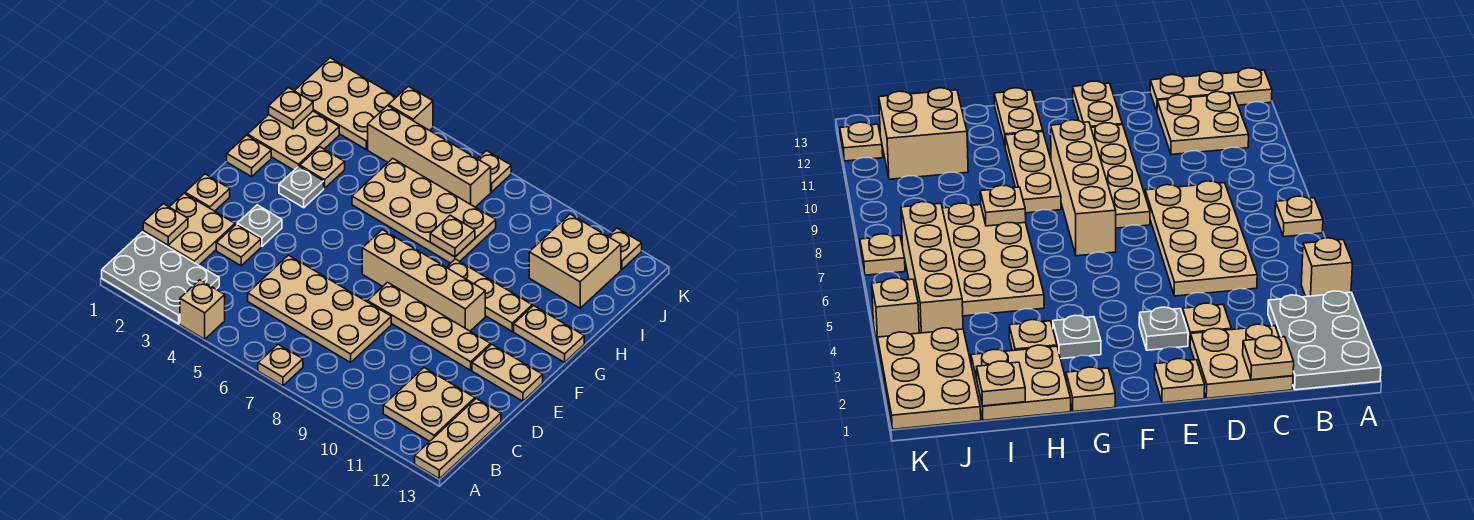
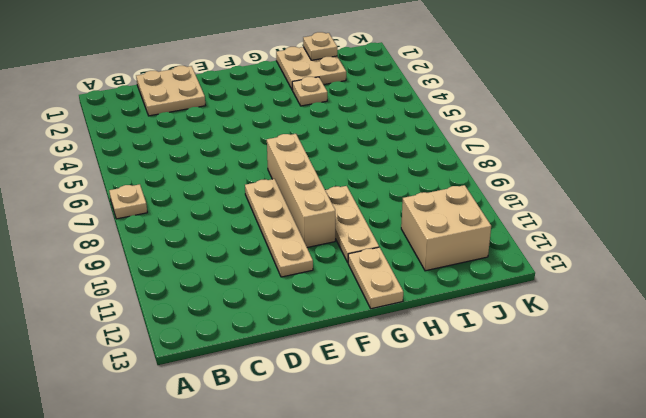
none -> grey 2x3 plate [102,232,219,324]
none -> tan 1x1 brick [180,280,225,339]
none -> tan 1x3 plate [415,399,501,479]

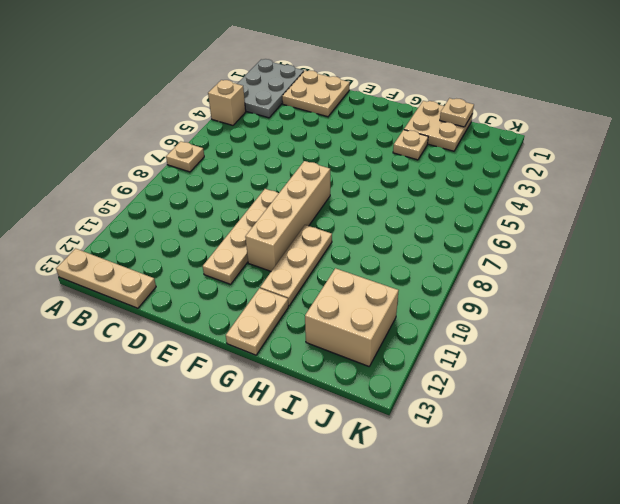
none -> tan 2x2 plate [383,368,475,441]
none -> tan 2x4 plate [248,255,391,362]
none -> tan 1x1 plate [216,224,261,266]

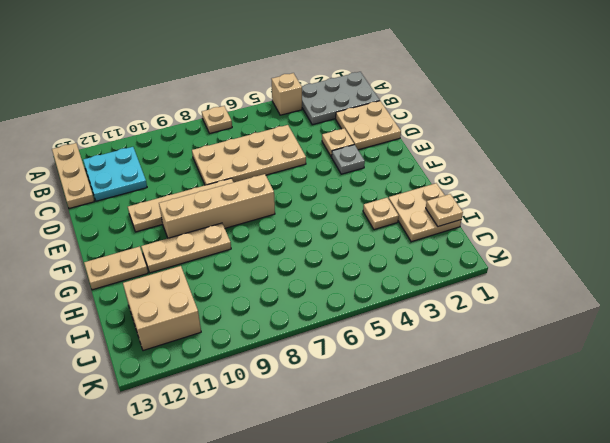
cyan 2x2 plate [83,147,147,201] -> tan 2x2 plate [383,368,475,441]
none -> tan 1x1 plate [185,174,230,211]
none -> tan 1x2 plate [472,344,543,401]
none -> tan 1x1 plate [227,135,271,177]

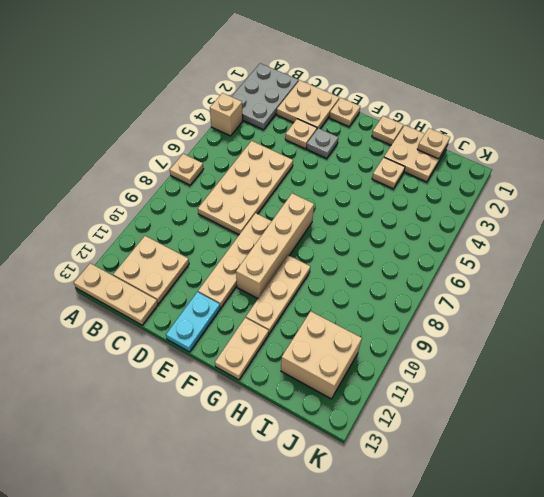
cyan 1x2 plate [166,292,220,352] -> tan 1x2 plate [472,344,543,401]
none -> grey 1x1 plate [279,166,324,208]
none -> tan 2x4 plate [352,158,496,263]
none -> tan 2x3 plate [295,58,396,149]

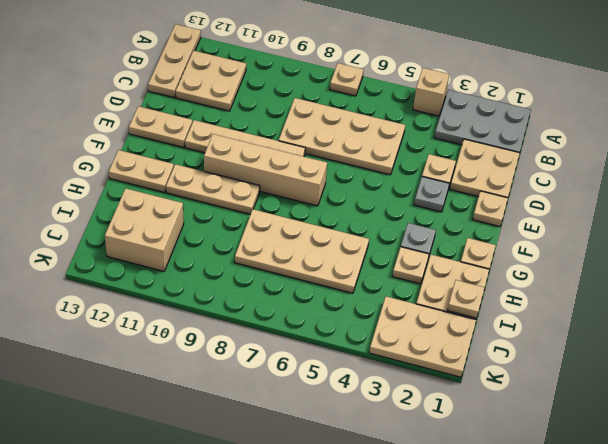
none -> tan 1x4 brick [368,106,491,207]
none -> tan 1x1 brick [388,86,433,131]
none -> tan 1x1 plate [478,151,511,192]

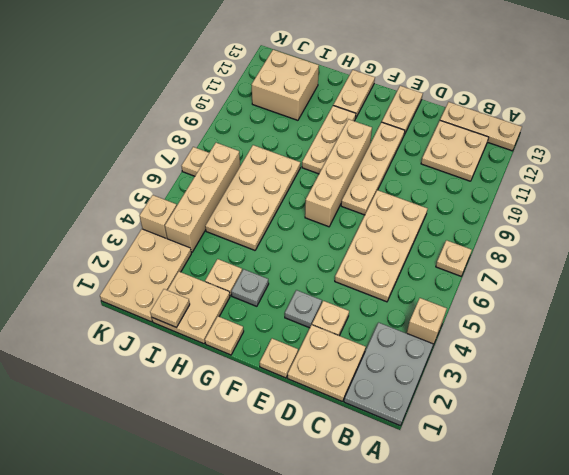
none -> tan 1x1 plate [608,228,642,270]
none -> tan 1x1 plate [143,204,188,245]
none -> tan 1x1 plate [430,215,475,257]

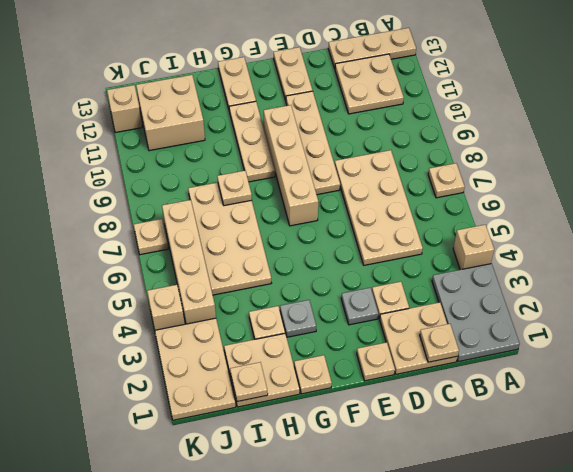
tan 1x1 brick [107,85,142,133] -> tan 1x1 plate [608,228,642,270]

